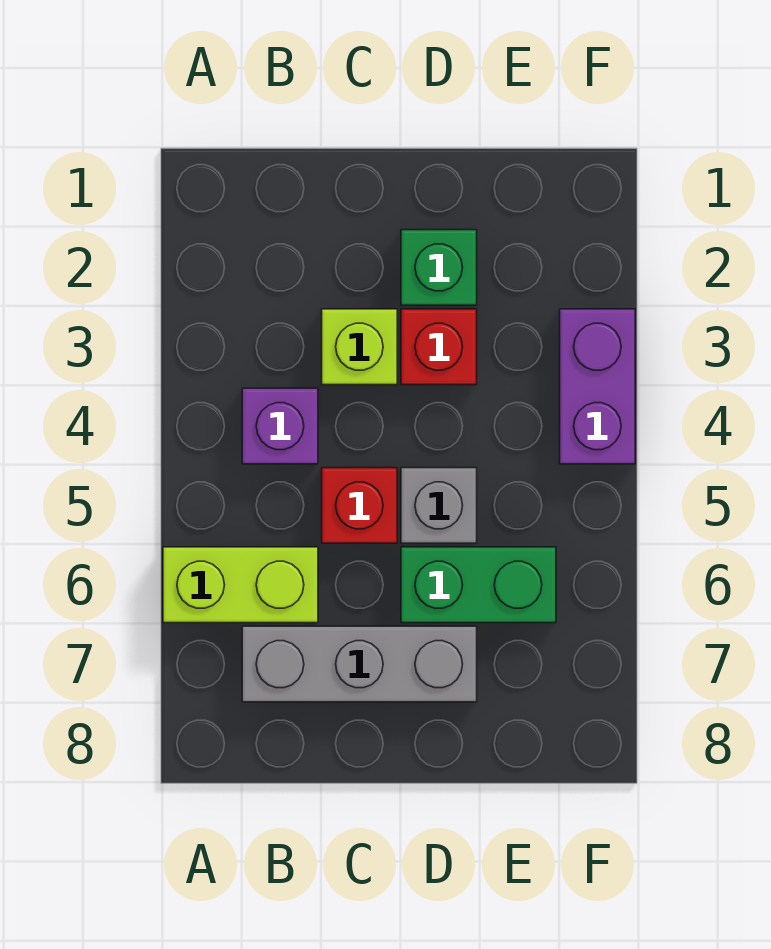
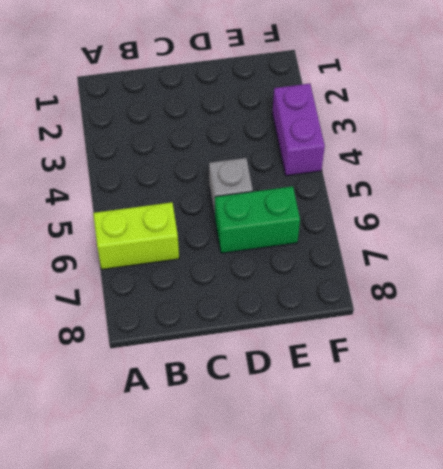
none -> purple 1x1 brick [242,388,318,464]
none -> grey 1x3 brick [242,626,477,702]

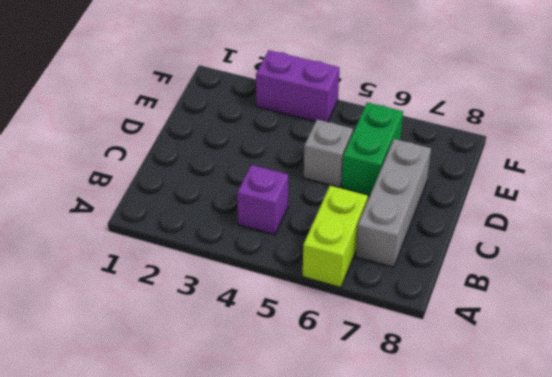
none -> lime 1x1 brick [322,309,397,385]
none -> red 1x1 brick [322,468,397,543]

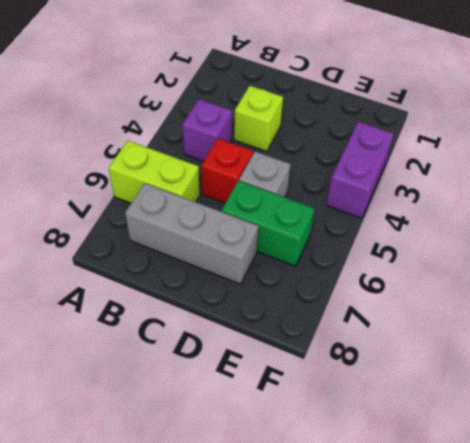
none -> green 1x1 brick [401,230,477,305]
none -> red 1x1 brick [401,309,477,385]

